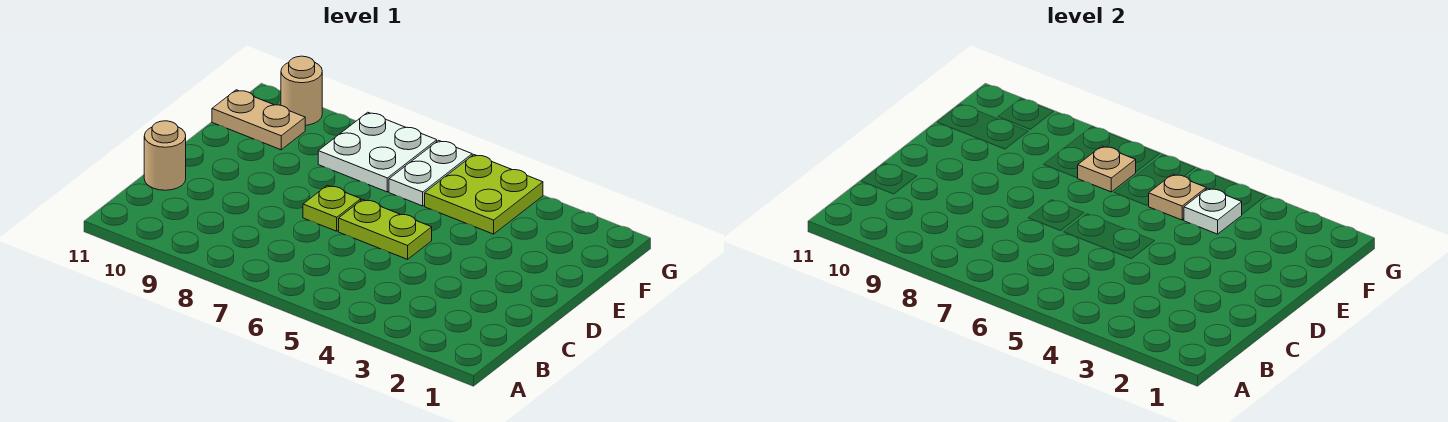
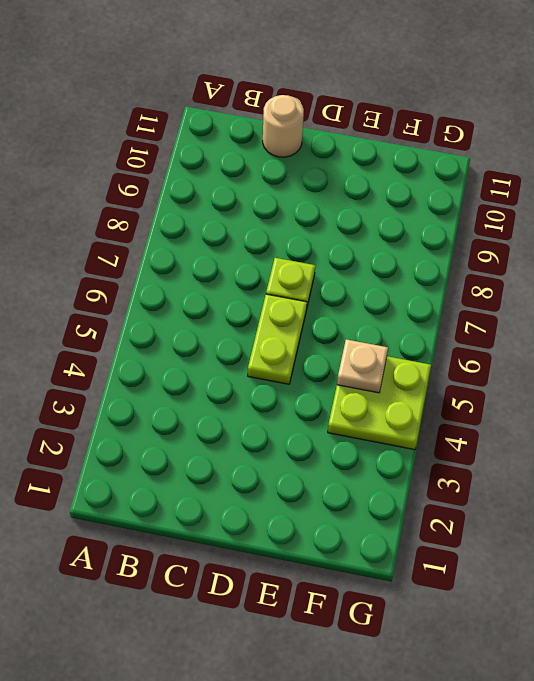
none -> white 1x2 plate [389,140,472,206]
none -> white 2x2 plate [318,112,437,192]

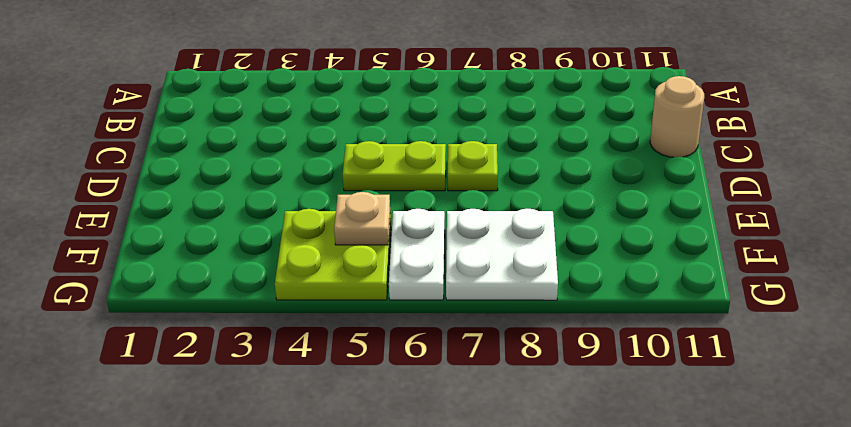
none -> tan 1x2 plate [212,90,305,150]
none -> tan 1x1 round brick [281,56,322,125]

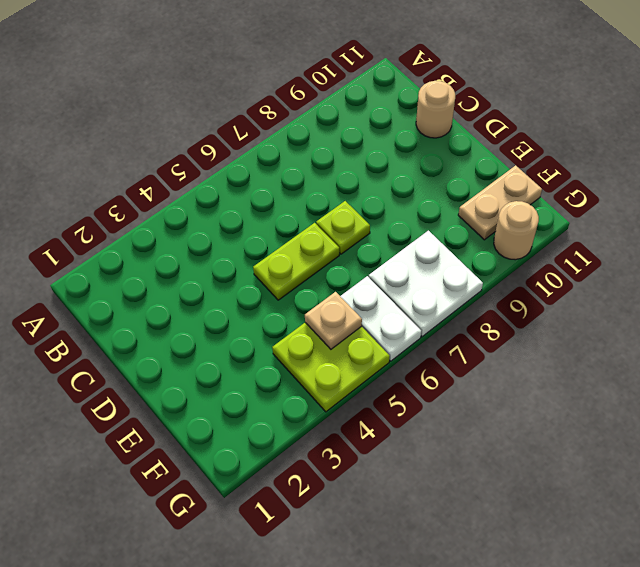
none -> white 1x1 plate [1184,188,1242,234]
none -> tan 1x1 plate [1078,146,1136,192]

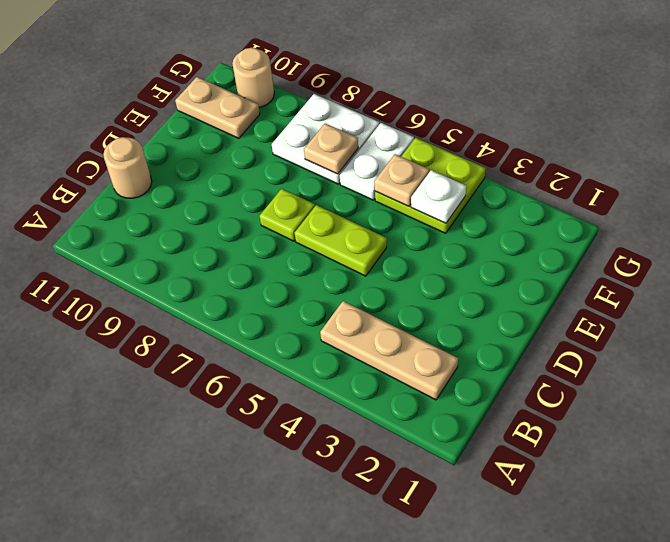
tan 1x3 plate [320,301,458,400] -> none

